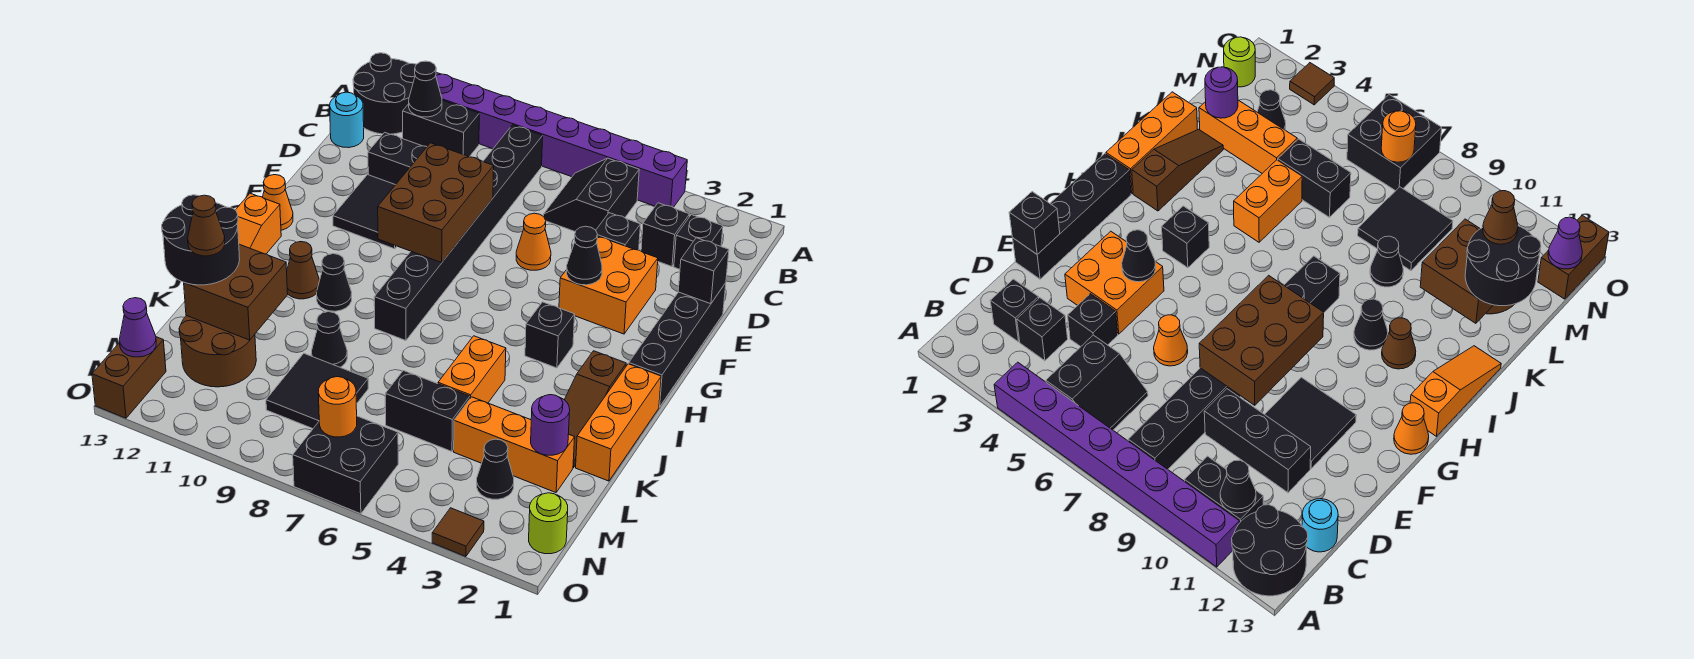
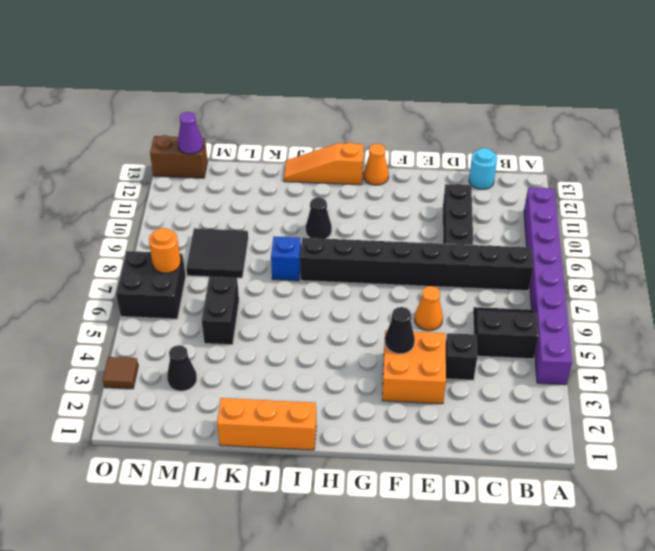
blue 1x1 brick [271,236,301,281] -> none
none -> black 2x2 round brick [353,53,416,134]
none -> black 1x2 brick [403,100,479,157]
none -> black 1x1 brick [674,214,723,269]
none -> black 1x1 brick [641,203,690,266]

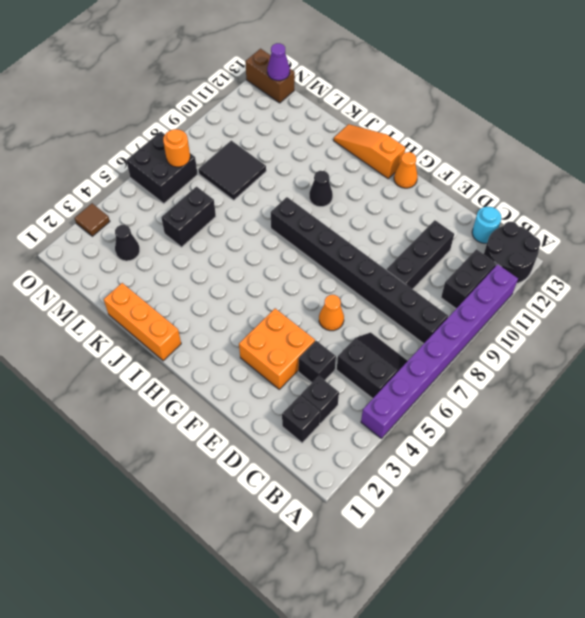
none -> black 1x4 brick [629,283,726,407]
none -> black 2x2 tile [333,175,397,249]
none -> black 1x1 brick [525,302,575,368]
none -> brown 1x3 slope [565,351,626,467]

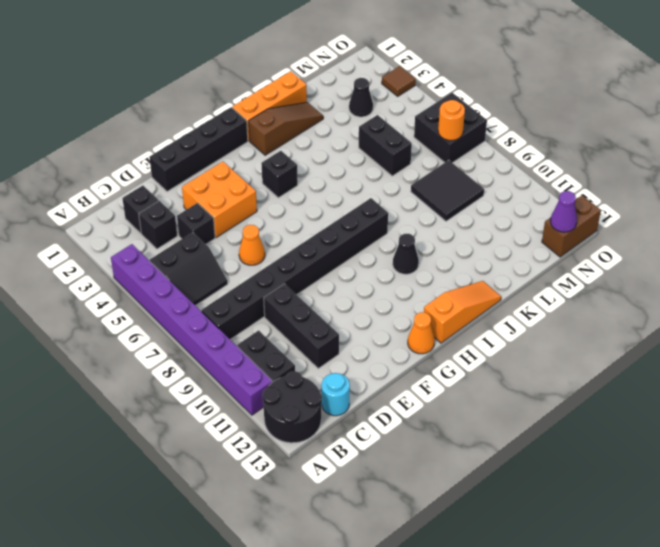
none -> black 2x2 tile [333,175,397,249]
none -> brown 1x1 cone [287,242,319,299]
none -> orange 1x2 brick [438,336,506,403]
none -> black 1x1 cone [311,312,347,367]

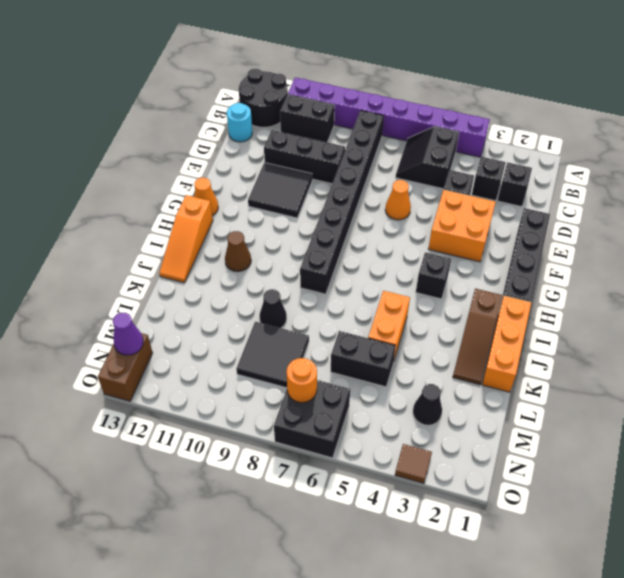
none -> black 1x1 cone [317,254,352,311]
none -> orange 1x3 brick [454,397,575,493]
none -> brown 2x2 round brick [179,316,256,387]
none -> lime 1x1 round brick [529,493,568,554]

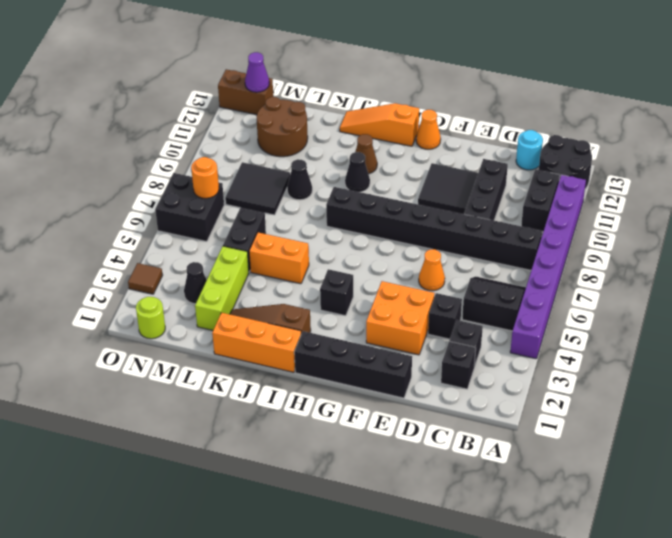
lime 1x3 brick [195,246,249,330] -> orange 1x3 brick [454,397,575,493]
none -> black 1x1 cone [409,61,442,117]
none -> black 1x1 brick [678,238,729,304]
none -> brown 2x3 brick [378,143,494,263]
none -> black 1x1 cone [567,226,602,285]

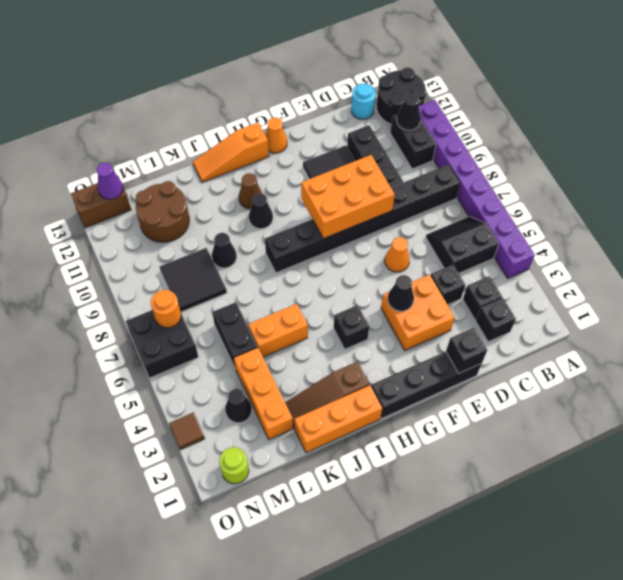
orange 2x3 brick [301,155,395,239] -> brown 2x3 brick [378,143,494,263]
none -> brown 2x2 brick [184,244,288,340]
none -> purple 1x1 round brick [531,395,570,455]
none -> black 2x2 round brick [162,195,240,285]
none -> brown 1x1 cone [188,195,225,256]

